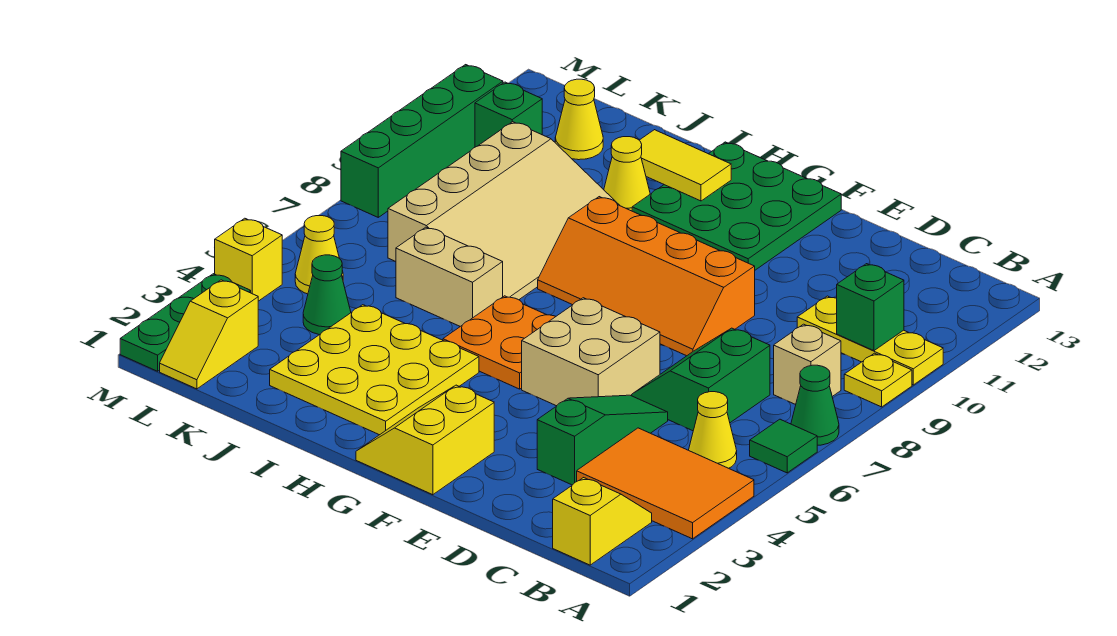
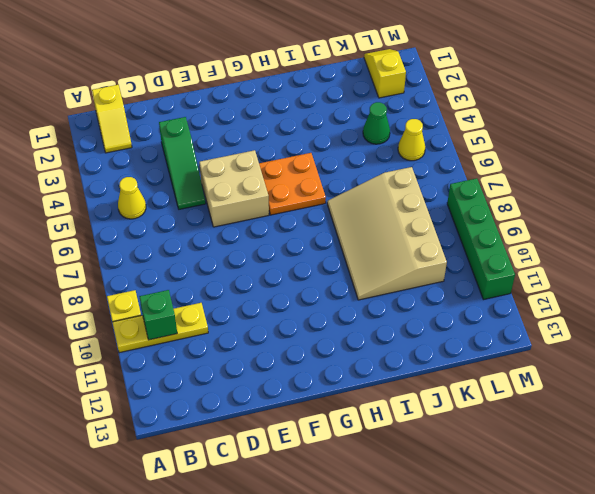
none -> orange 2x3 tile [577,428,754,539]
none -> green 1x1 tile [750,419,817,473]
none -> green 1x1 cone [791,365,839,445]

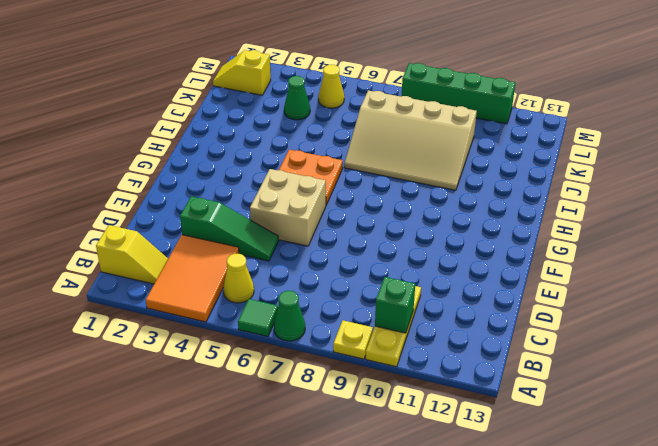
none -> tan 1x1 brick [774,324,841,405]
none -> green 2x2 slope [632,328,770,431]
none -> orange 2x4 slope [538,197,755,356]

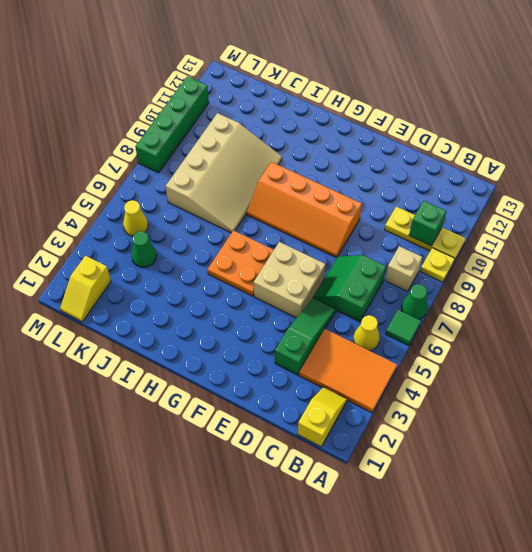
none -> yellow 2x2 slope [356,385,494,495]
none -> green 3x3 plate [632,142,841,270]
none -> yellow 3x3 plate [270,305,479,435]

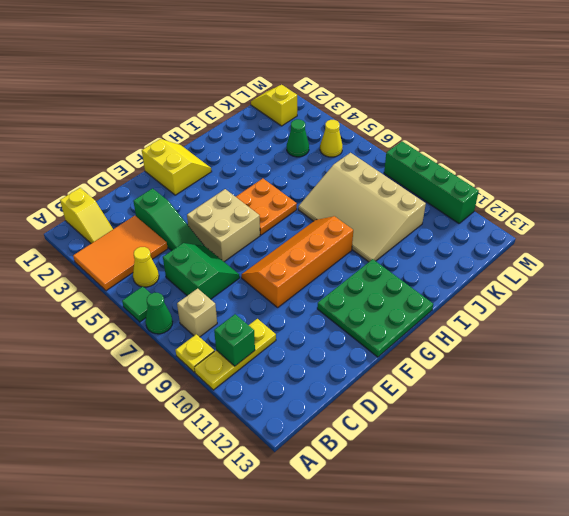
none -> yellow 3x3 plate [270,305,479,435]
none -> tan 1x2 brick [396,227,503,326]
none -> yellow 1x1 cone [604,137,650,211]

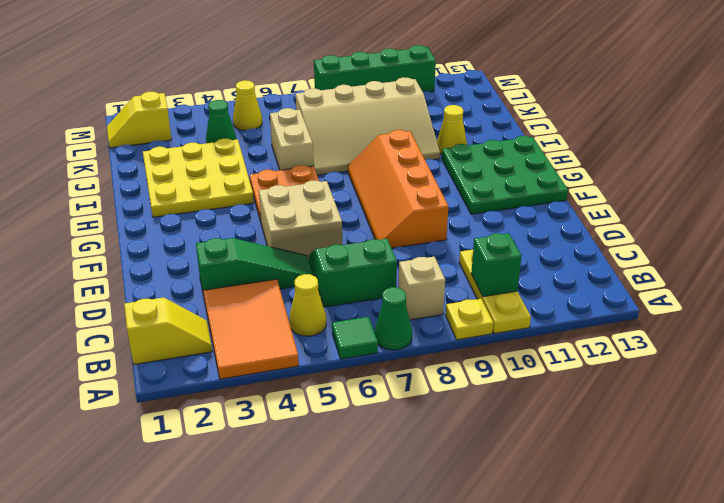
none -> yellow 2x2 slope [356,385,494,495]
none -> yellow 1x1 cone [555,79,603,160]
none -> green 1x1 brick [475,82,542,147]

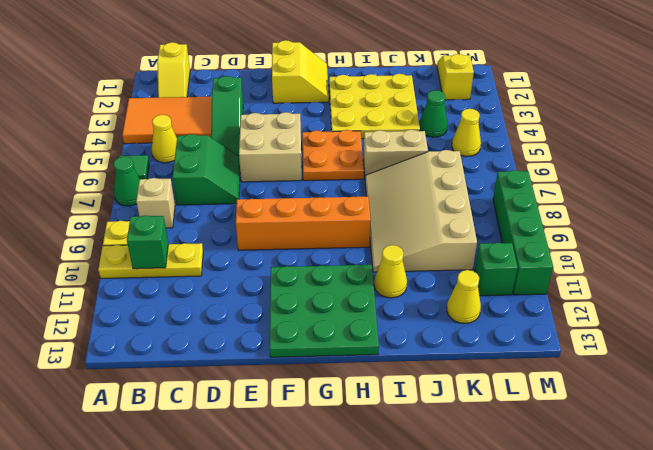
none -> green 1x3 plate [120,274,251,371]
none -> yellow 1x1 brick [215,218,282,301]
none -> yellow 1x2 tile [639,130,731,201]

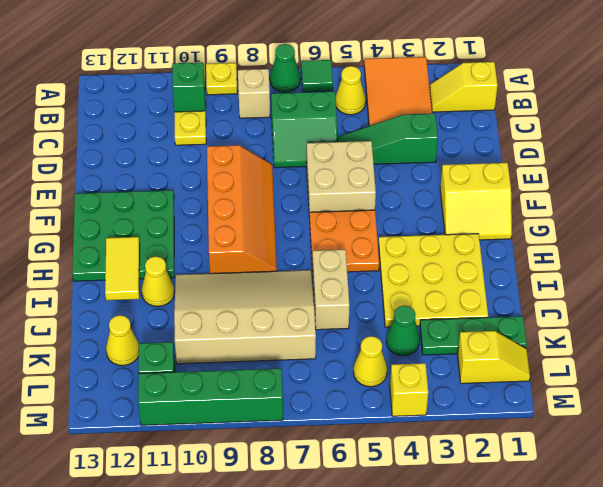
green 1x3 plate [420,316,527,355] -> green 1x3 plate moved to [120,274,251,371]

